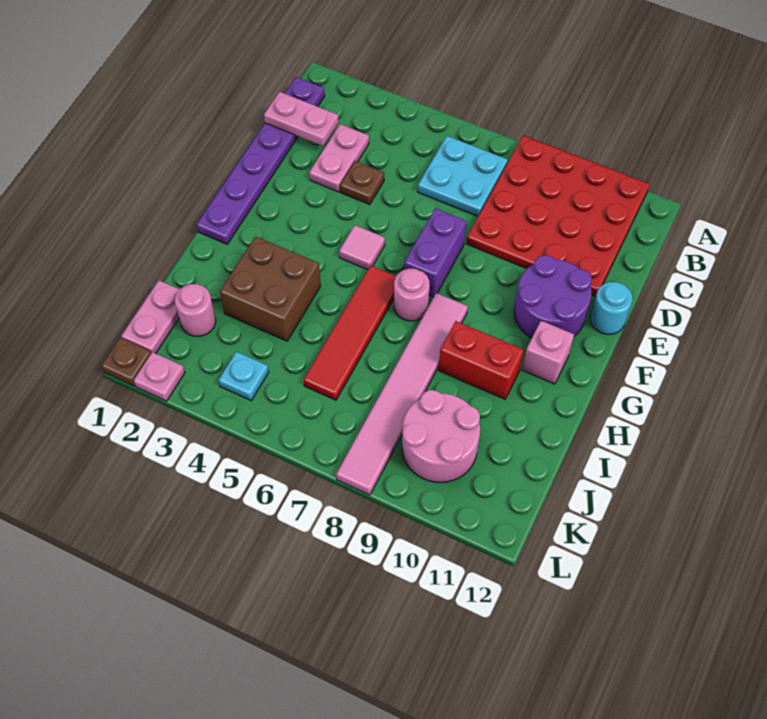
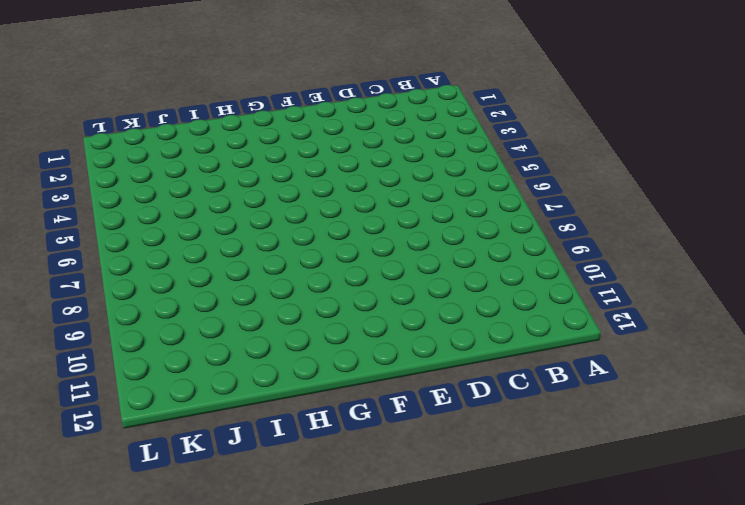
none -> red 4x4 plate [466,135,650,297]
none -> purple 1x6 plate [197,77,325,244]
none -> cyan 2x2 plate [418,136,508,216]

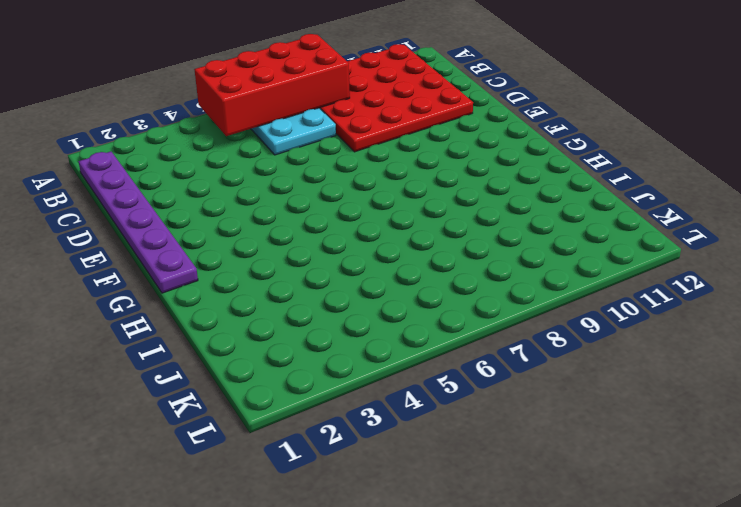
red 2x4 brick [194,34,350,136] -> none
none -> pink 1x2 plate [309,124,369,192]
none -> brown 1x1 plate [340,161,384,205]
none -> purple 1x2 brick [404,208,466,297]

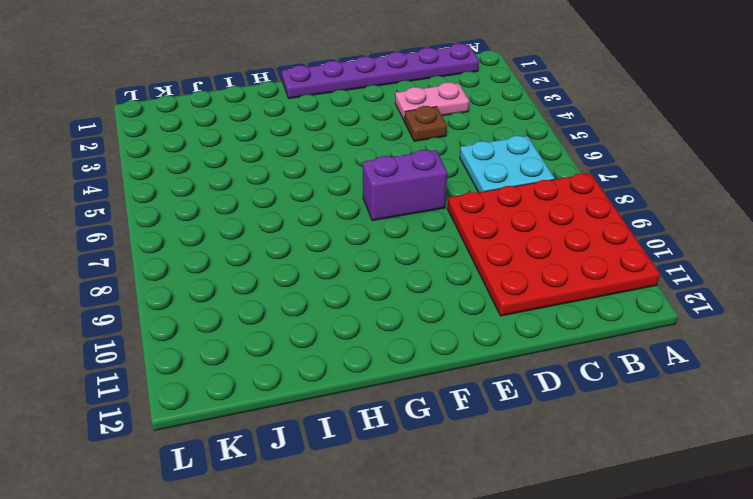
none -> purple 2x2 round brick [514,255,592,338]
none -> cyan 1x1 round brick [590,282,633,334]
none -> pink 1x1 tile [339,225,385,270]

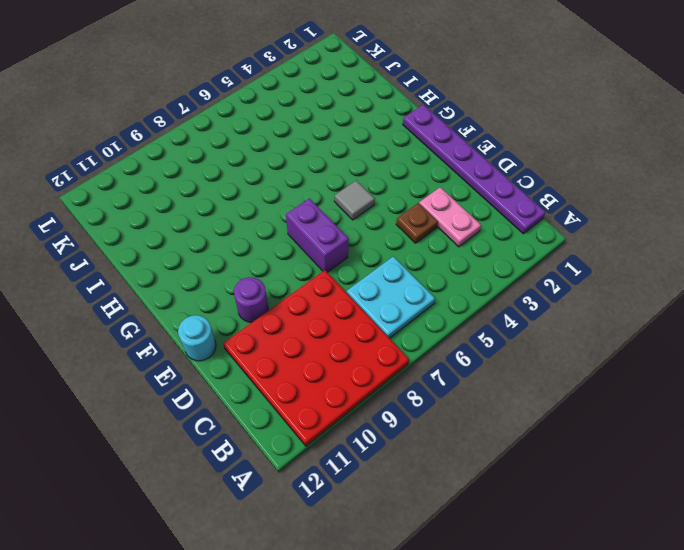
purple 1x1 round brick [234,277,268,322] -> purple 2x2 round brick [514,255,592,338]
grey 1x1 tile [334,181,375,220] -> pink 1x1 tile [339,225,385,270]
none -> red 1x4 tile [304,266,396,400]
none -> pink 1x1 round brick [394,269,430,321]
none -> pink 1x6 tile [336,293,468,495]

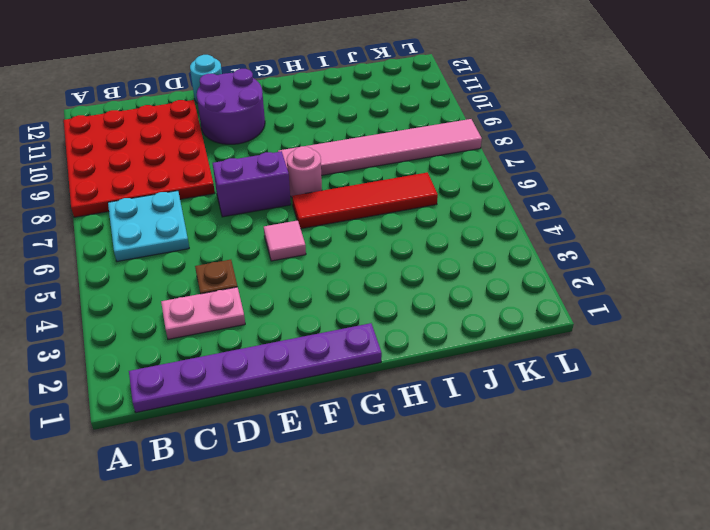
none -> pink 1x1 brick [522,321,574,384]
none -> brown 2x2 brick [220,236,321,341]
none -> red 1x2 brick [439,321,524,399]

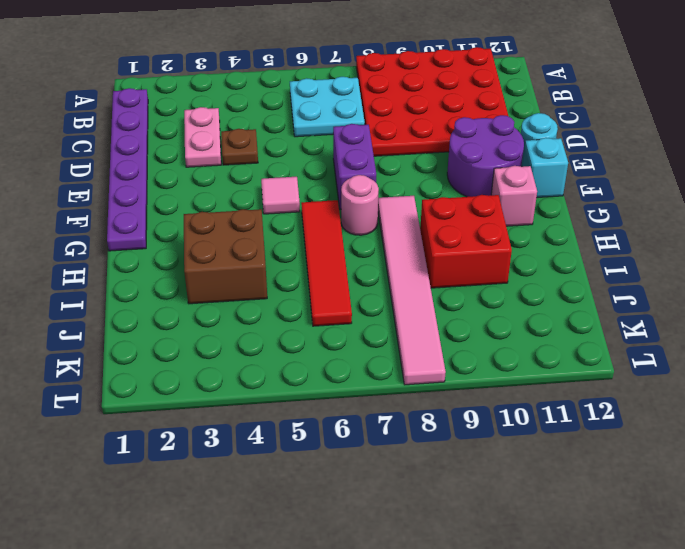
cyan 1x1 brick [522,138,568,197] -> none
red 2x2 brick [420,195,512,288] -> red 1x2 brick [439,321,524,399]
none -> pink 1x2 plate [121,281,180,353]
none -> pink 1x1 round brick [175,284,216,336]
none -> pink 2x2 round brick [402,390,480,483]

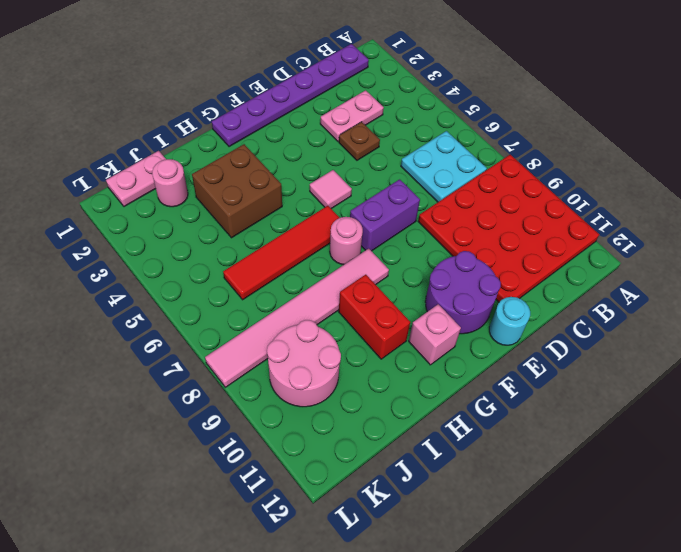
none -> cyan 1x1 plate [219,352,269,401]
none -> brown 1x1 plate [101,338,151,386]
none -> pink 1x1 plate [134,352,185,401]

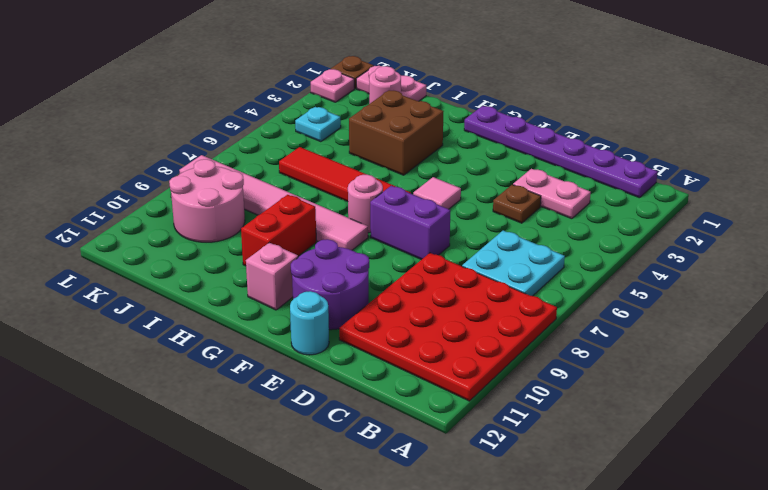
none -> pink 1x2 plate [264,92,339,146]

